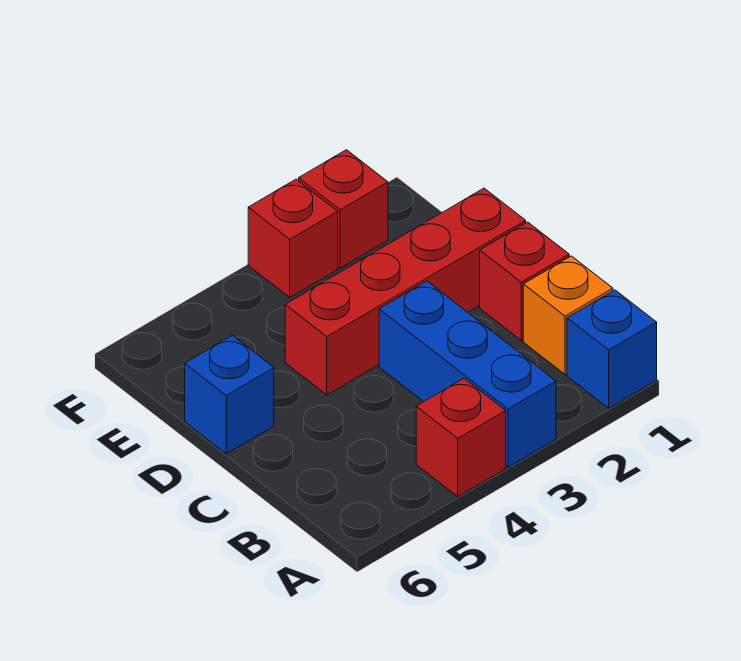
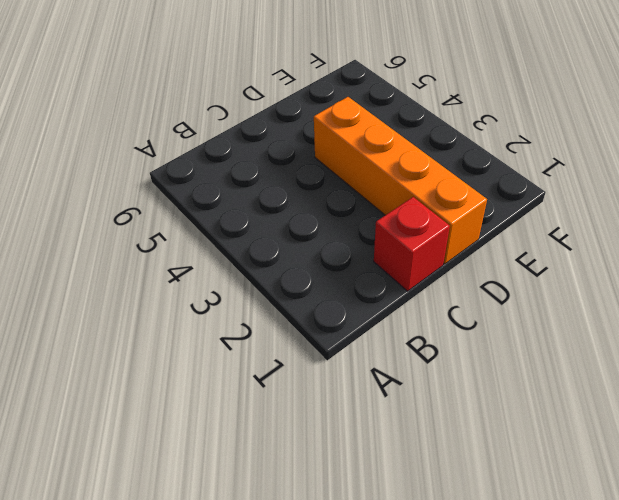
orange 1x4 brick [314,97,487,264] -> red 1x4 brick [285,188,526,395]
none -> blue 1x1 brick [567,290,657,408]
none -> blue 1x3 brick [379,281,556,467]

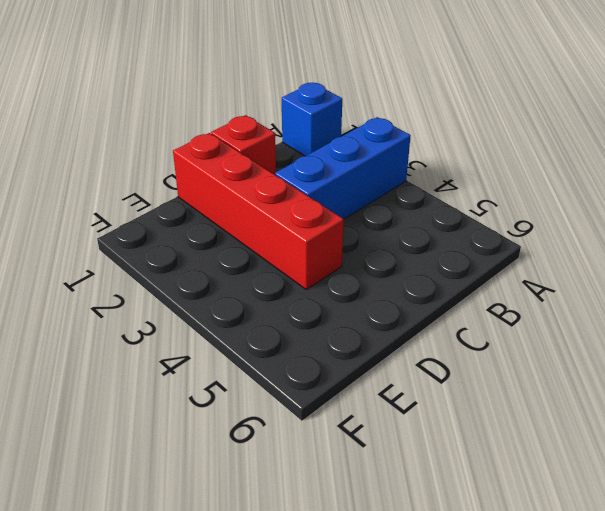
none -> red 1x1 brick [416,378,506,497]
none -> orange 1x1 brick [523,256,613,374]

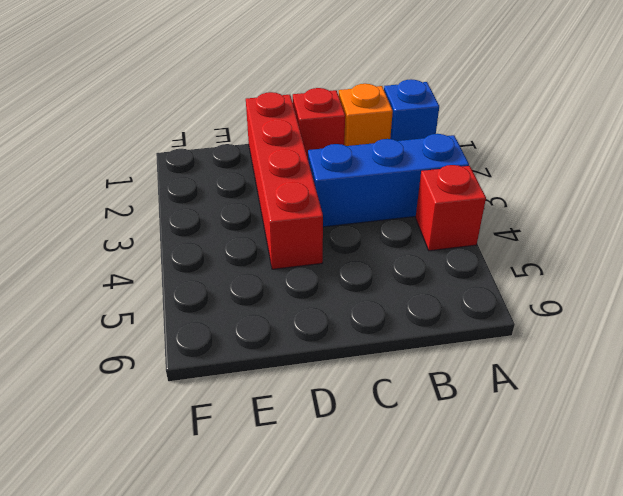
none -> blue 1x1 brick [185,335,274,454]
none -> red 1x1 brick [299,150,388,268]

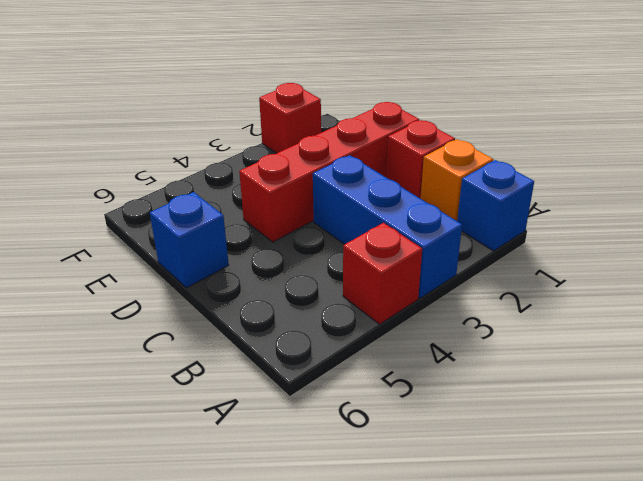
none -> red 1x1 brick [248,179,338,297]

